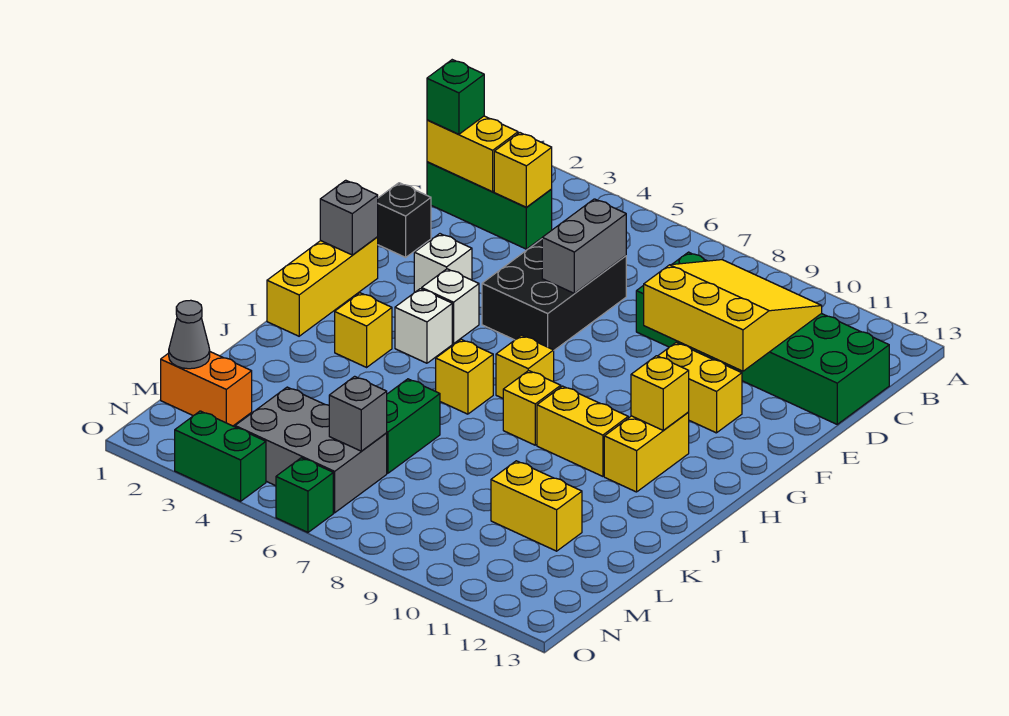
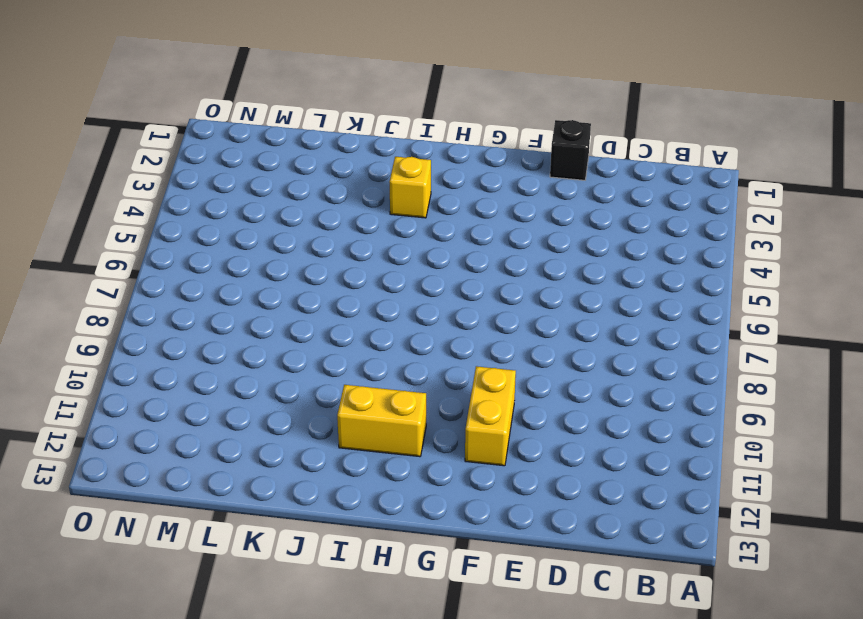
none -> green 1x3 brick [427,162,552,249]
none -> green 2x6 brick [636,252,889,424]
none -> black 2x3 brick [482,239,626,350]
none -> white 1x1 brick [414,234,472,293]

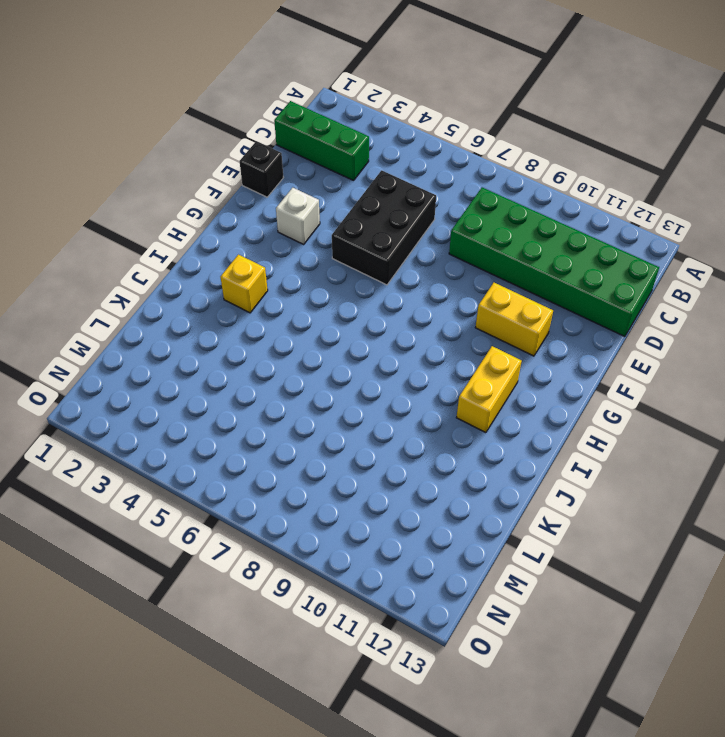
none -> yellow 1x3 brick [267,237,378,336]
none -> white 1x1 brick [422,269,479,344]
none -> white 1x1 brick [395,289,452,363]
none -> yellow 1x1 brick [496,335,554,398]

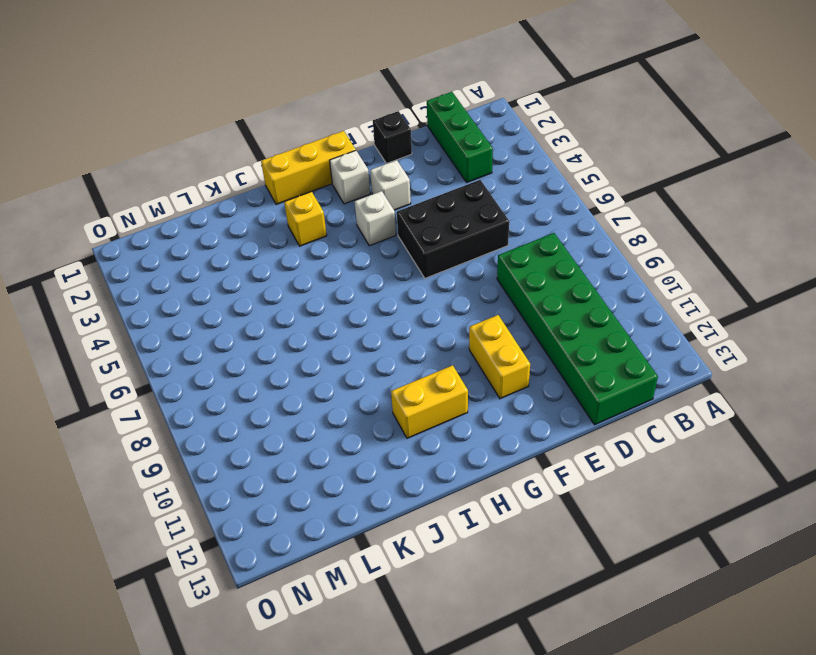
white 1x1 brick [330,151,370,204] -> white 1x1 brick moved to [395,289,452,363]
none -> yellow 1x1 brick [496,335,554,398]
none -> yellow 1x1 brick [436,339,493,414]
none -> yellow 1x1 brick [503,371,561,445]
none -> yellow 1x2 brick [537,386,628,476]

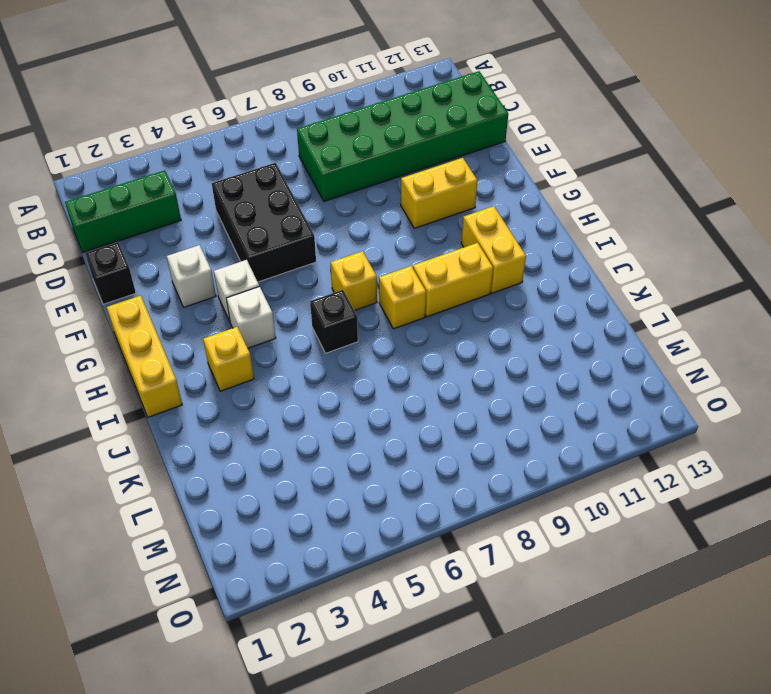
black 1x1 brick [310,290,358,353] -> yellow 1x1 brick [436,339,493,414]
none -> green 1x2 brick [387,379,440,473]
none -> yellow 1x2 brick [491,461,582,551]
none -> orange 1x2 brick [161,352,252,426]
none -> grey 2x3 brick [235,387,387,513]

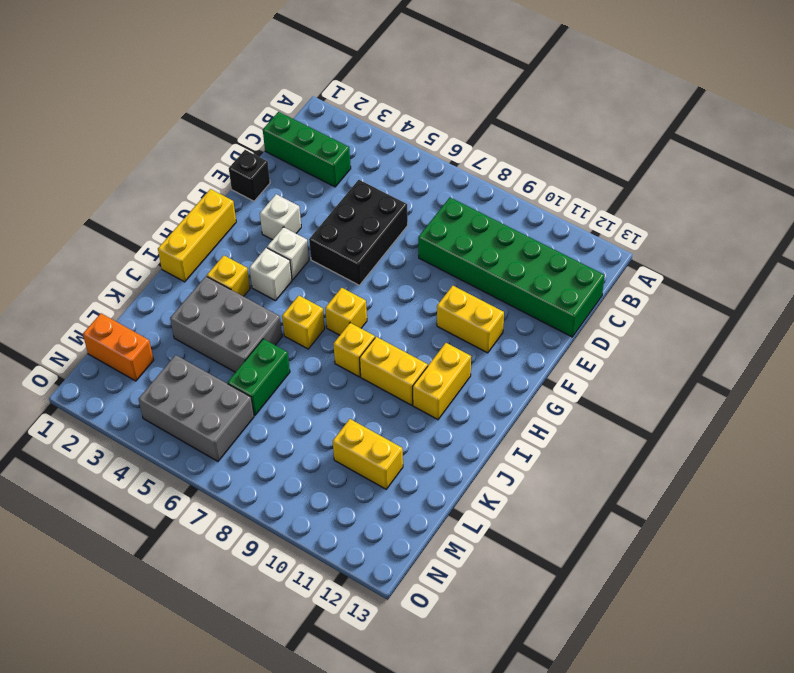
grey 2x3 brick [170,276,282,372] -> none
none -> green 1x2 brick [175,411,266,501]
none -> green 1x1 brick [276,458,333,532]
none -> yellow 1x2 brick [427,116,518,192]
none -> yellow 1x1 brick [494,133,552,207]

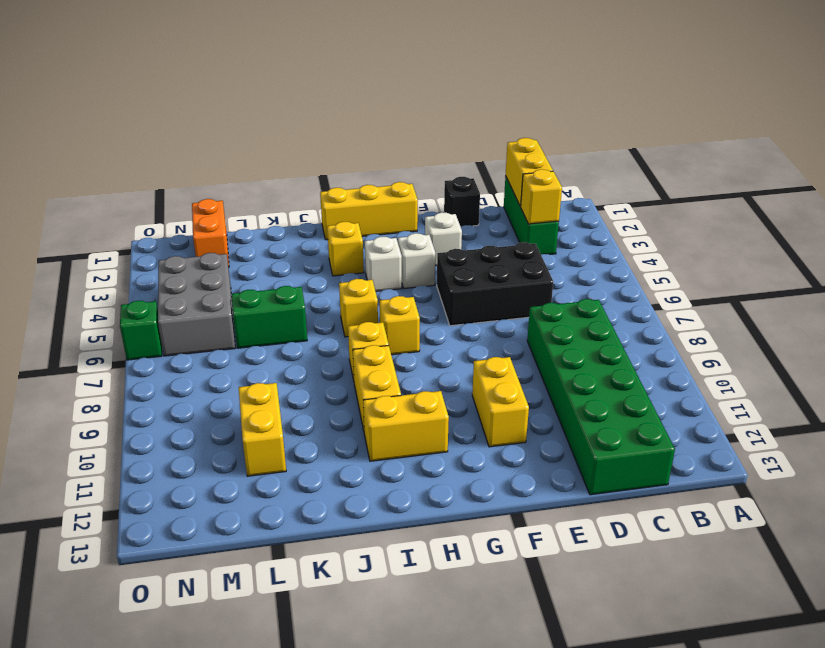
none -> green 1x2 brick [175,411,266,501]
none -> yellow 3x3 slope [644,260,822,371]
none -> grey 1x2 brick [542,199,626,293]
none -> grey 1x1 brick [320,180,378,255]

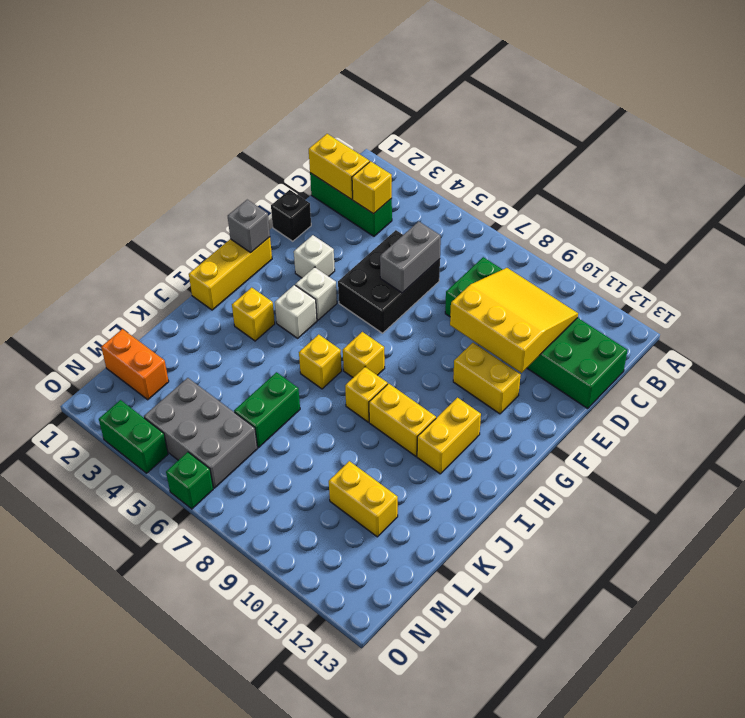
none -> yellow 1x1 brick [631,356,689,430]
none -> grey 1x1 cone [169,300,210,369]
none -> grey 1x1 brick [329,376,387,451]
none -> green 1x1 brick [427,60,484,134]

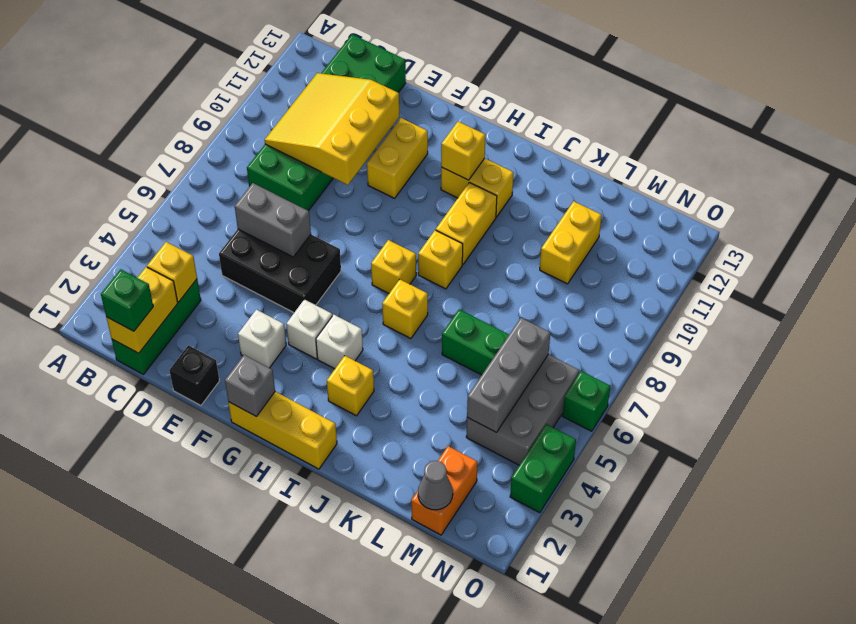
grey 1x3 brick [467,318,550,433] -> grey 1x1 brick [329,376,387,451]

